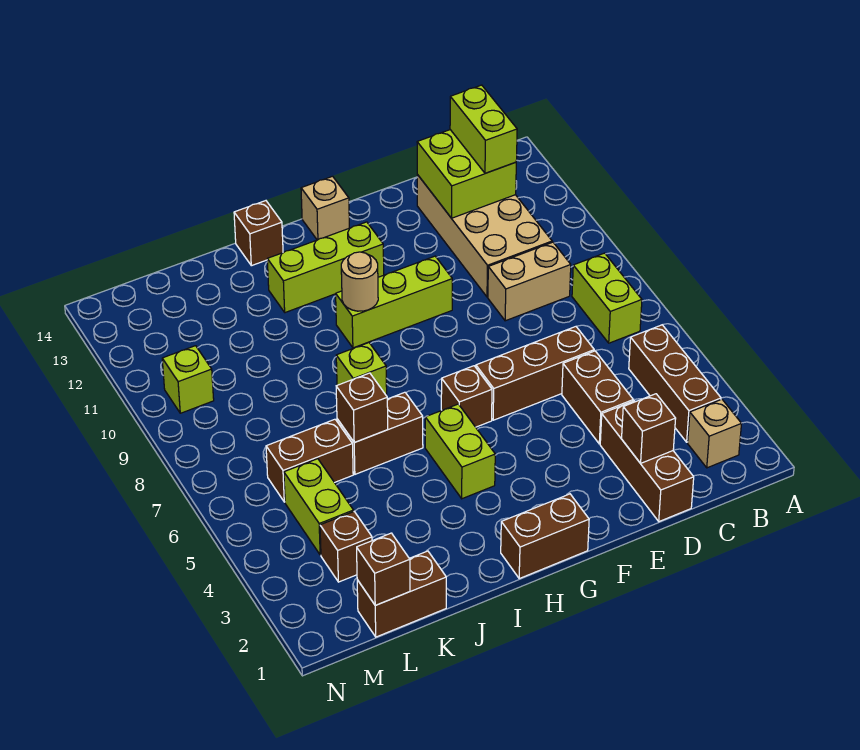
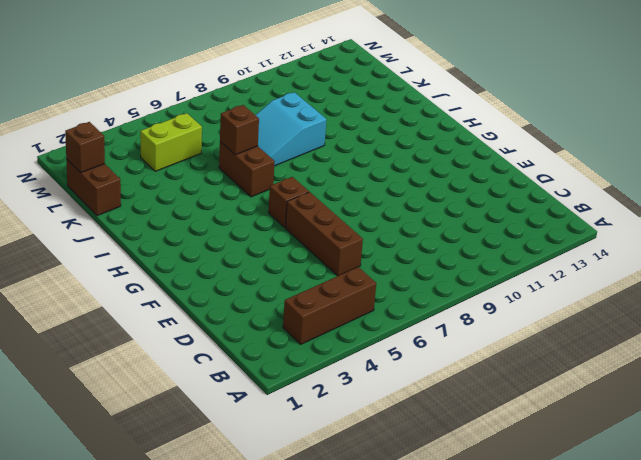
cyan 2x3 slope [256,92,326,166] -> none
none -> tan 1x1 brick [688,399,741,468]
none -> lime 1x2 brick [572,253,642,343]
none -> tan 1x2 brick [488,242,571,321]

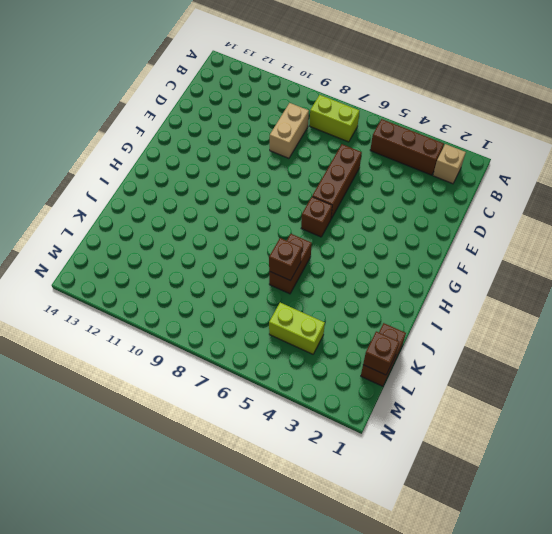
none -> tan 2x4 brick [417,175,552,297]
none -> brown 1x3 brick [600,401,694,521]
none -> brown 1x2 brick [562,351,633,444]

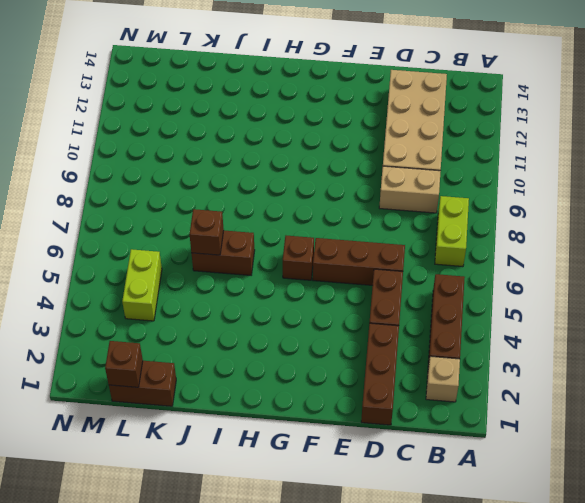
none -> lime 1x3 brick [336,256,452,348]
none -> brown 1x2 brick [501,494,589,578]
none -> lime 1x3 brick [267,222,384,313]

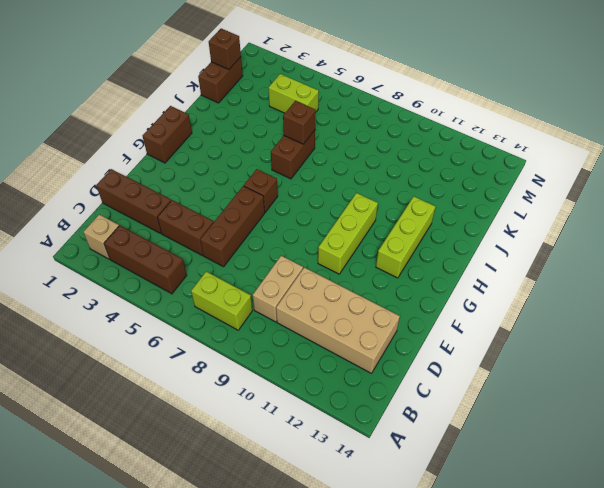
none -> tan 1x1 brick [301,176,349,240]
none -> lime 1x2 brick [425,404,495,499]
none -> lime 1x1 brick [336,343,387,396]

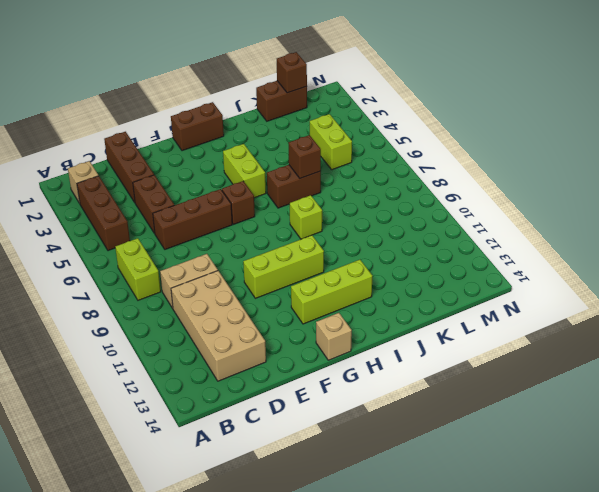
none -> brown 1x1 brick [234,201,283,266]
none -> brown 1x2 brick [266,419,353,502]
none -> brown 1x1 brick [320,511,372,582]

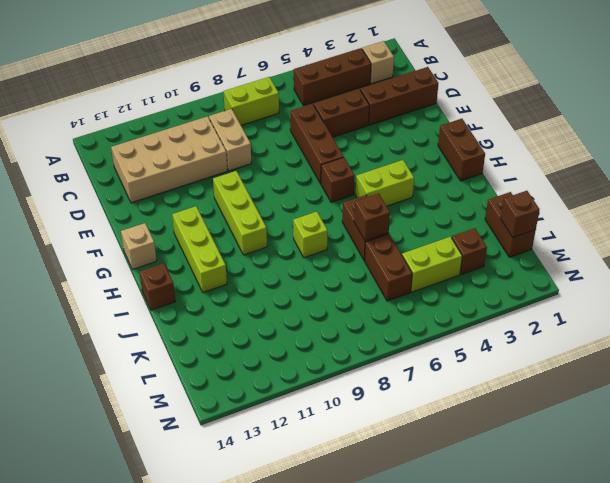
none -> lime 1x1 brick [162,346,214,413]
none -> lime 2x2 brick [417,130,516,218]
none -> brown 1x1 brick [622,394,676,463]

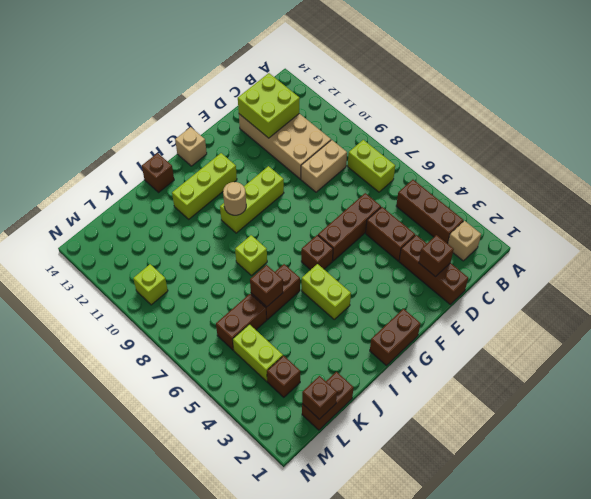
none -> lime 1x2 brick [450,85,517,173]

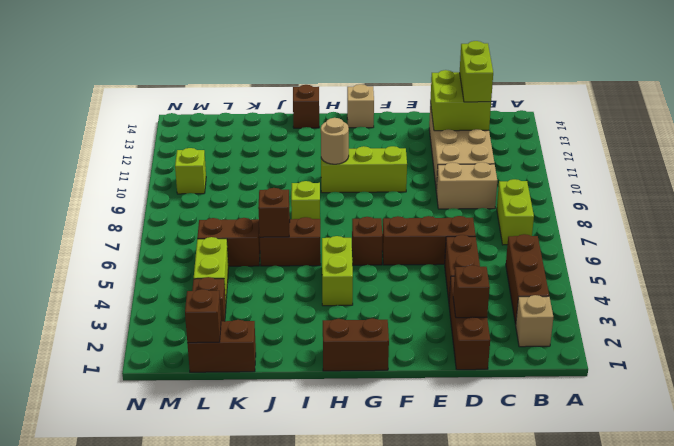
none -> lime 1x3 brick [267,222,384,313]

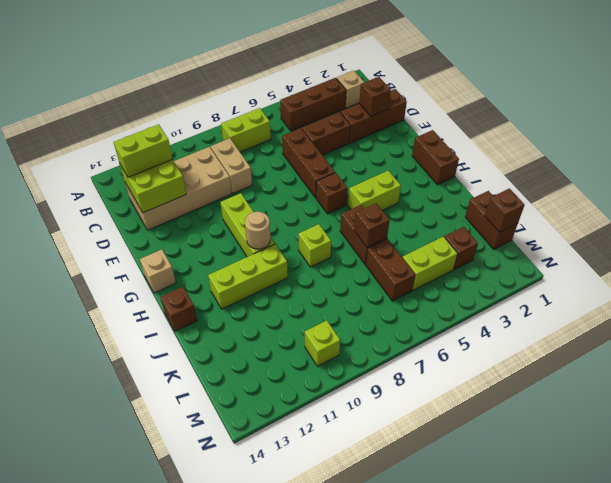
lime 1x3 brick [208,244,288,309] -> lime 1x3 brick turned to [267,222,384,313]

